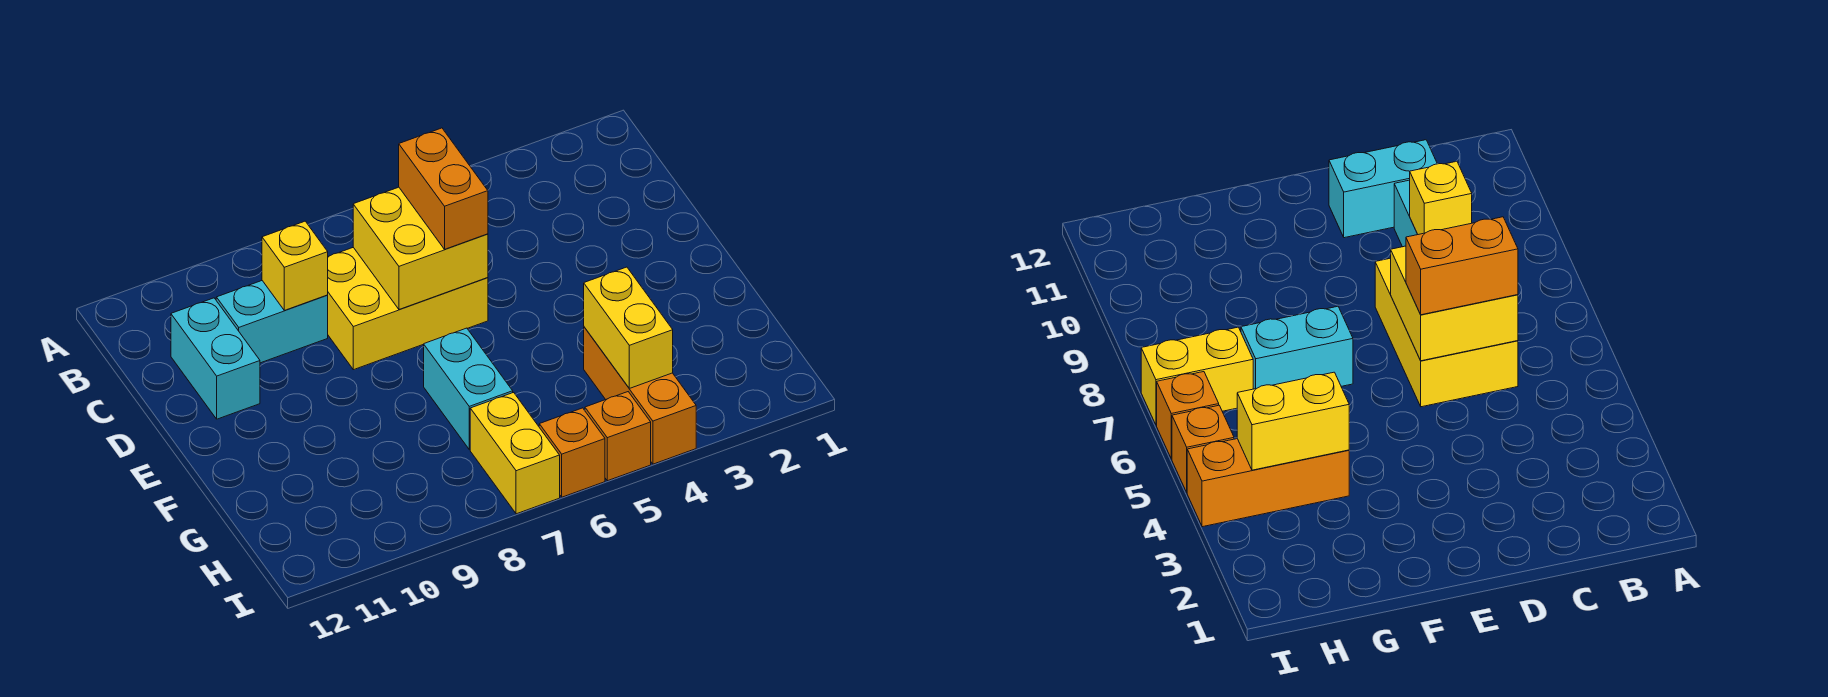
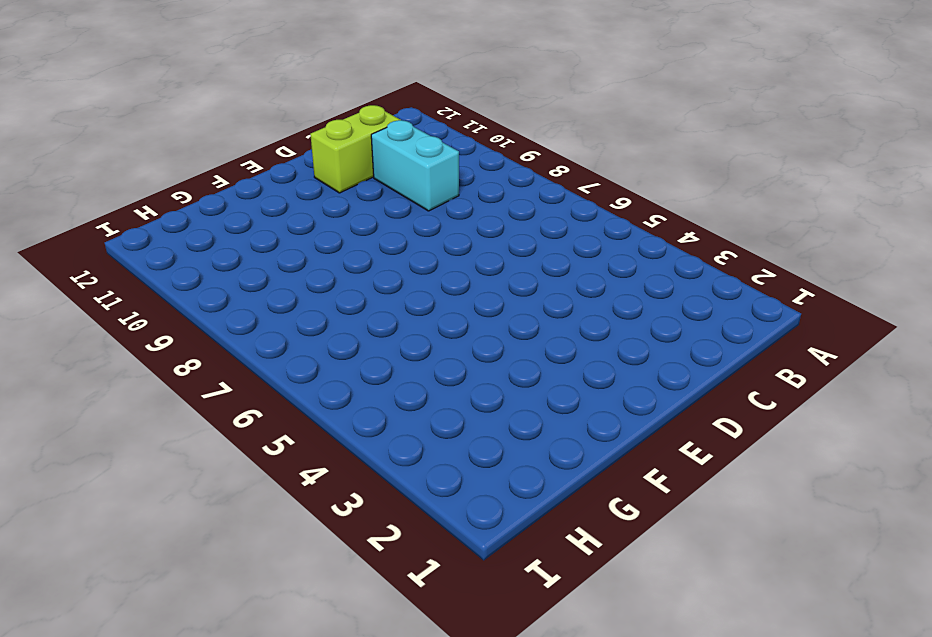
lime 1x2 brick [310,105,400,193] -> cyan 1x2 brick [171,298,260,419]
none -> yellow 2x3 brick [328,247,488,370]
none -> cyan 1x2 brick [424,328,513,449]
none -> orange 1x3 brick [584,327,696,464]

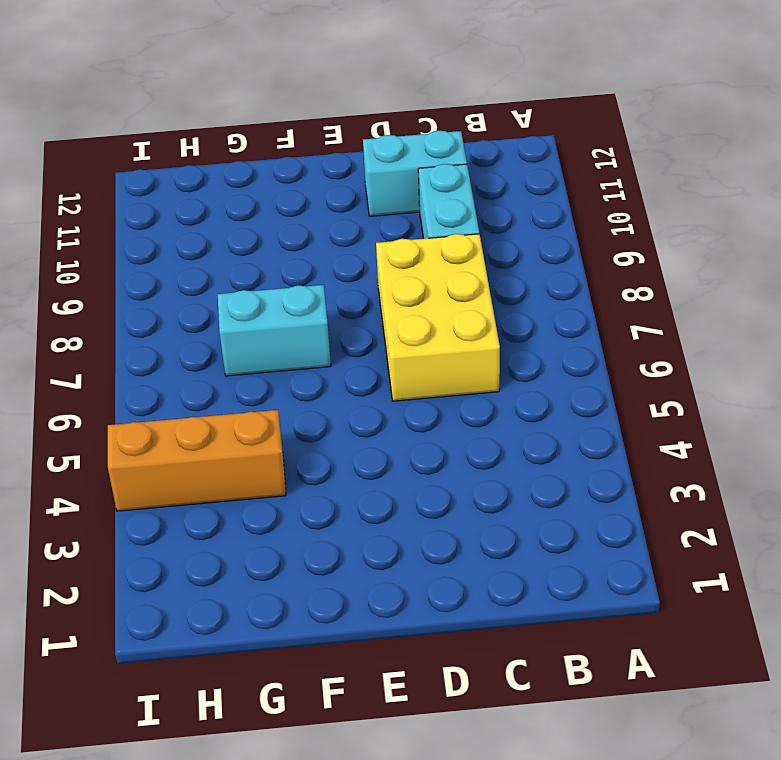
none -> yellow 1x2 brick [470,392,560,514]
none -> orange 1x1 brick [585,392,651,481]
none -> orange 1x1 brick [539,408,605,497]

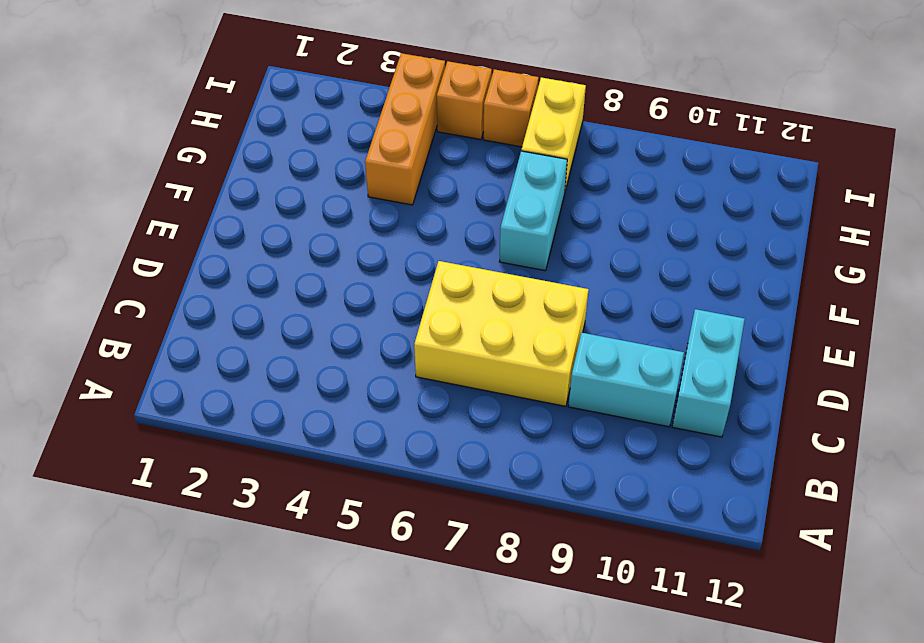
none -> yellow 2x2 brick [353,187,488,309]
none -> yellow 1x1 brick [262,221,328,310]
none -> yellow 1x2 brick [584,267,673,388]

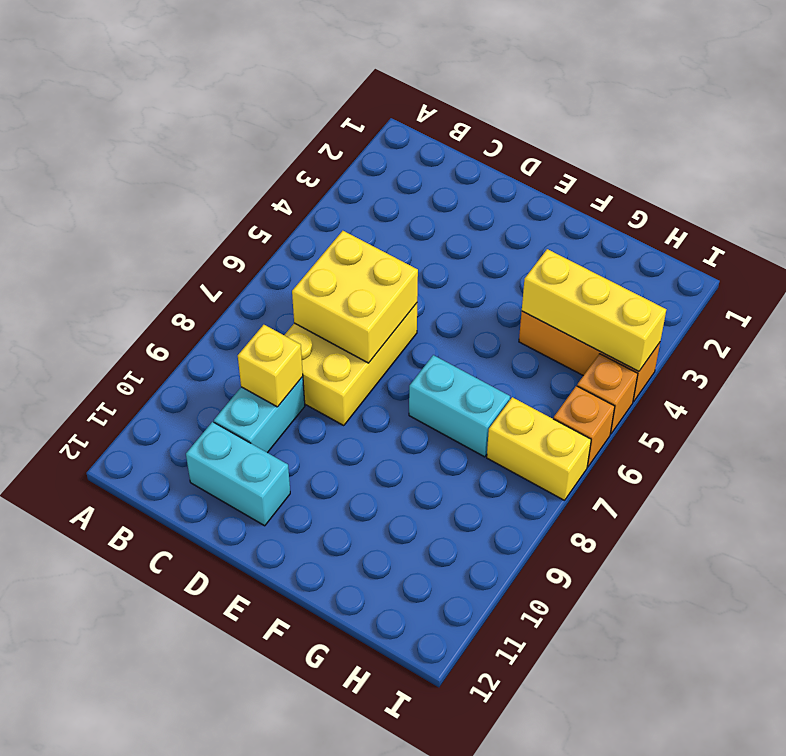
yellow 1x3 brick [522,249,666,371] -> yellow 1x2 brick [584,267,673,388]
none -> orange 1x2 brick [399,128,488,249]

